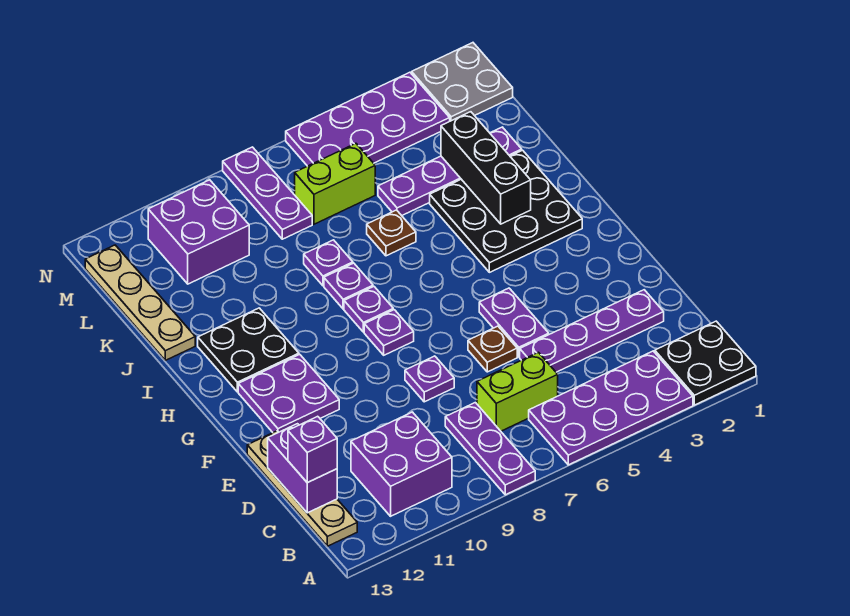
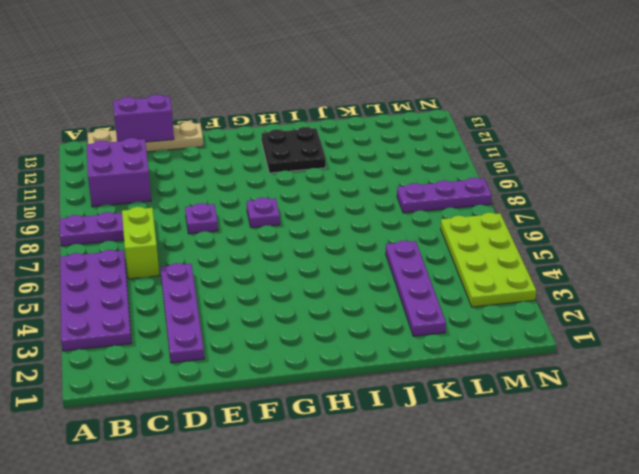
lime 2x4 plate [441,213,536,307] -> purple 2x4 plate [286,72,450,166]
none -> black 2x2 plate [655,321,756,405]
none -> purple 1x2 plate [479,288,549,357]
none -> brown 1x1 plate [468,326,517,372]

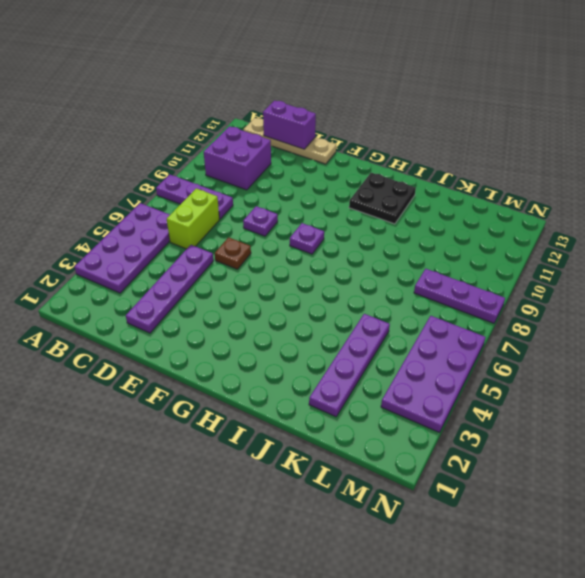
none -> black 2x2 plate [655,321,756,405]
none -> purple 1x2 plate [479,288,549,357]
none -> purple 2x2 plate [238,354,339,432]

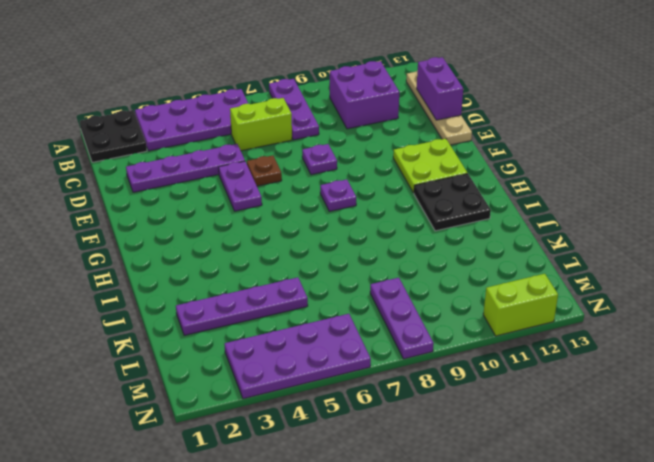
lime 2x2 plate [393,139,467,193] -> purple 2x2 plate [238,354,339,432]
lime 1x2 brick [483,274,558,336] -> lime 1x2 brick moved to [295,143,375,224]
none -> black 3x3 plate [430,150,582,272]
none -> purple 1x1 plate [344,287,393,332]
none -> purple 1x1 plate [324,263,373,309]

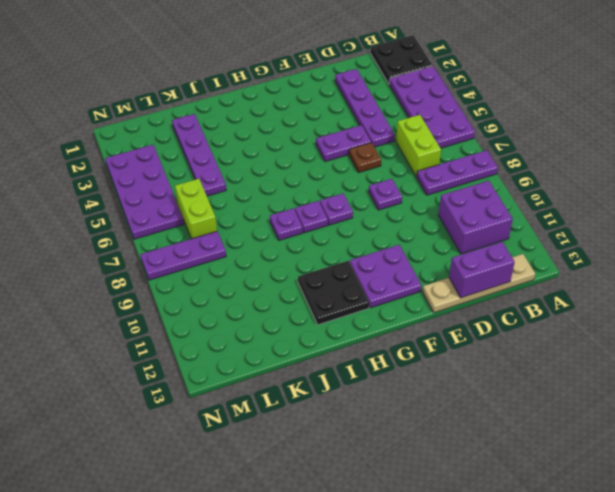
none -> black 3x3 plate [430,150,582,272]
none -> brown 1x1 plate [367,210,416,256]
none -> purple 1x1 plate [304,240,353,286]

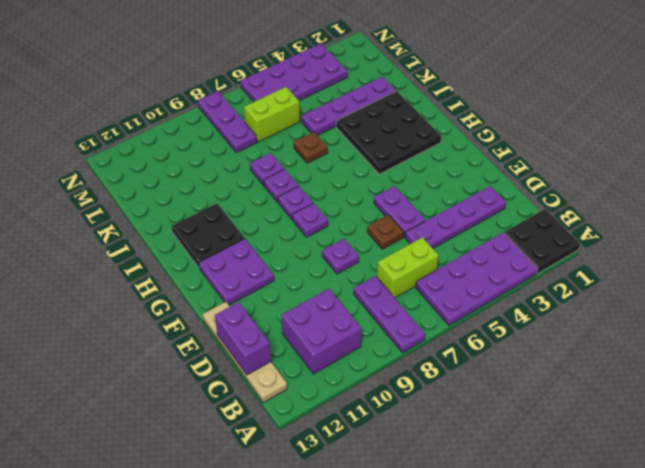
none -> tan 1x4 plate [85,245,195,360]
none -> purple 2x2 brick [148,180,249,284]
none -> grey 2x2 plate [412,43,513,121]

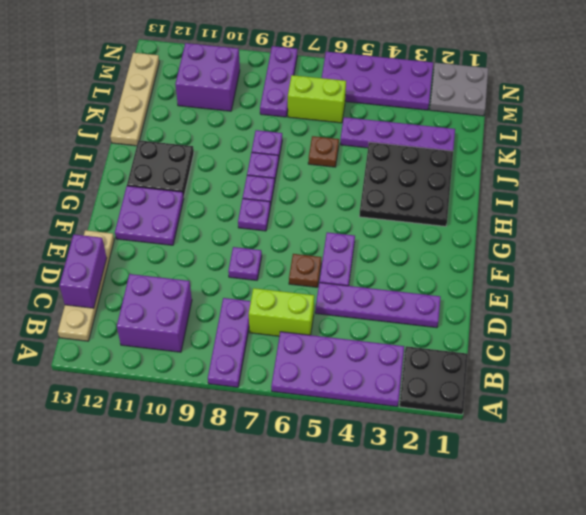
none -> black 1x3 brick [441,112,531,224]
none -> purple 1x1 brick [288,416,337,483]

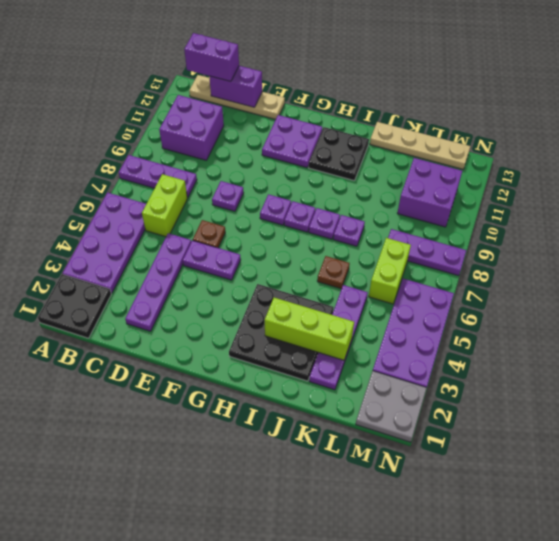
purple 1x2 brick [184,33,239,81] -> purple 1x1 brick [288,416,337,483]
lime 1x3 brick [265,298,354,360] -> black 1x3 brick [441,112,531,224]

